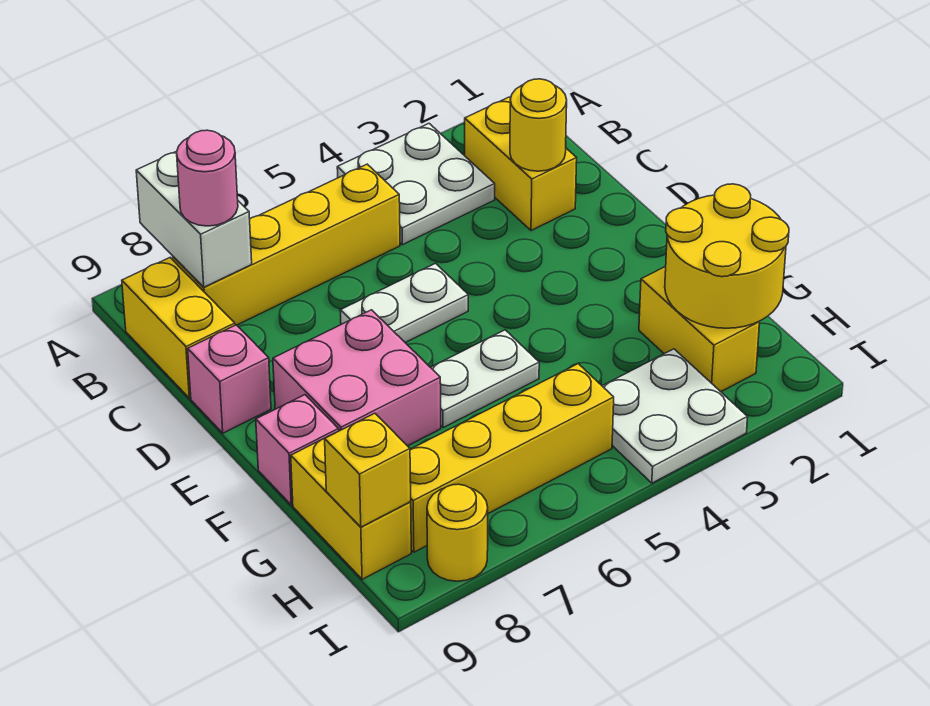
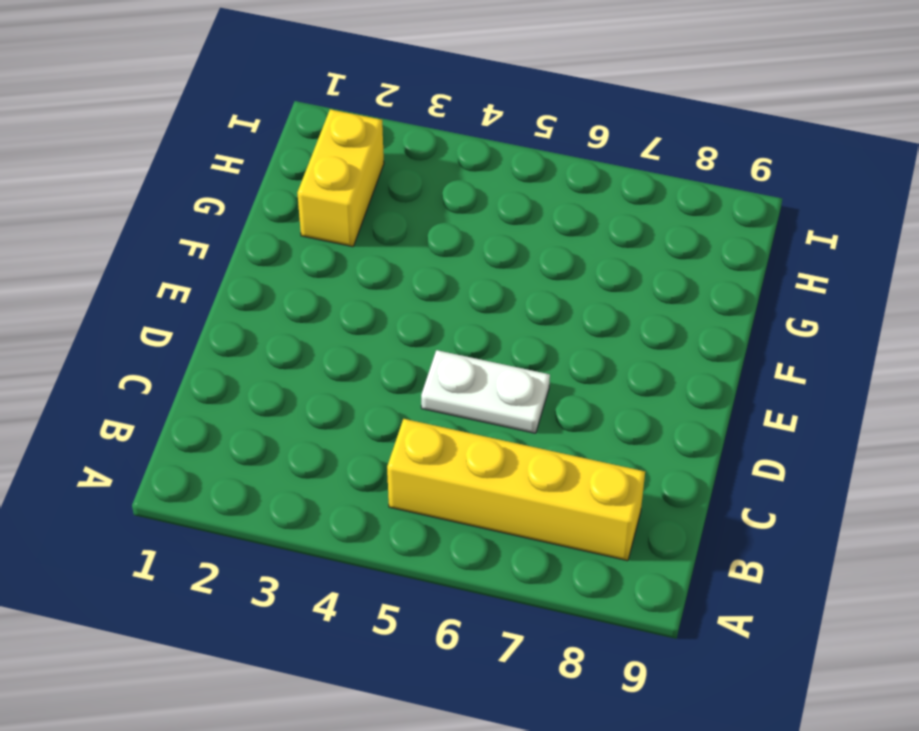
none -> white 2x2 plate [337,124,495,245]
none -> yellow 1x2 brick [465,97,577,231]
none -> yellow 1x2 brick [122,258,235,398]

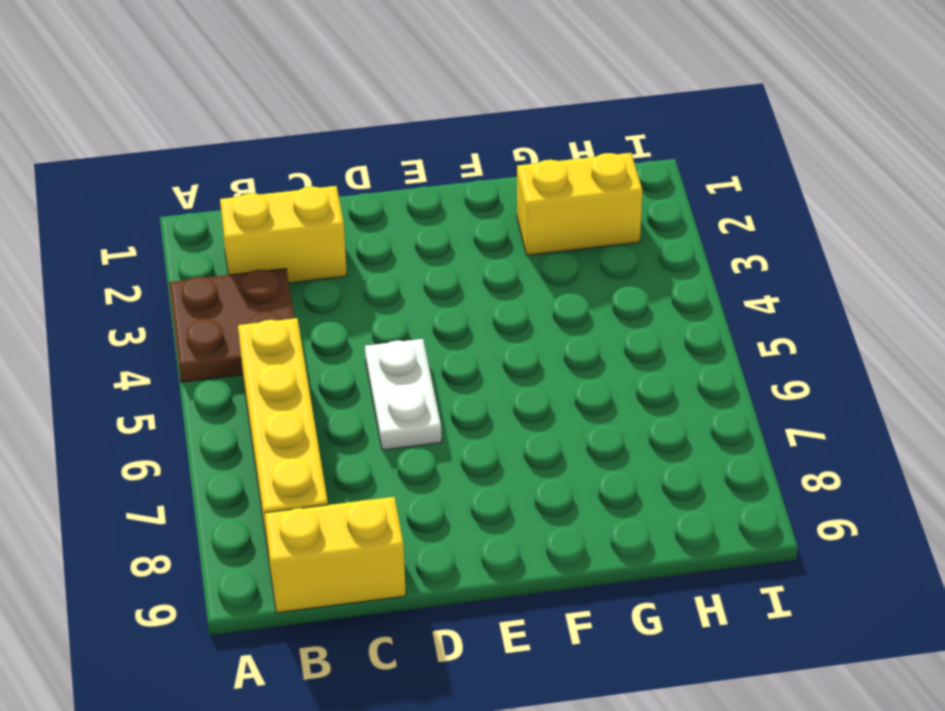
brown 2x2 plate [169,268,294,382] -> white 2x2 plate [337,124,495,245]
none -> pink 1x1 brick [188,325,271,433]
none -> pink 2x2 brick [273,310,441,446]
none -> white 1x2 plate [431,330,539,428]

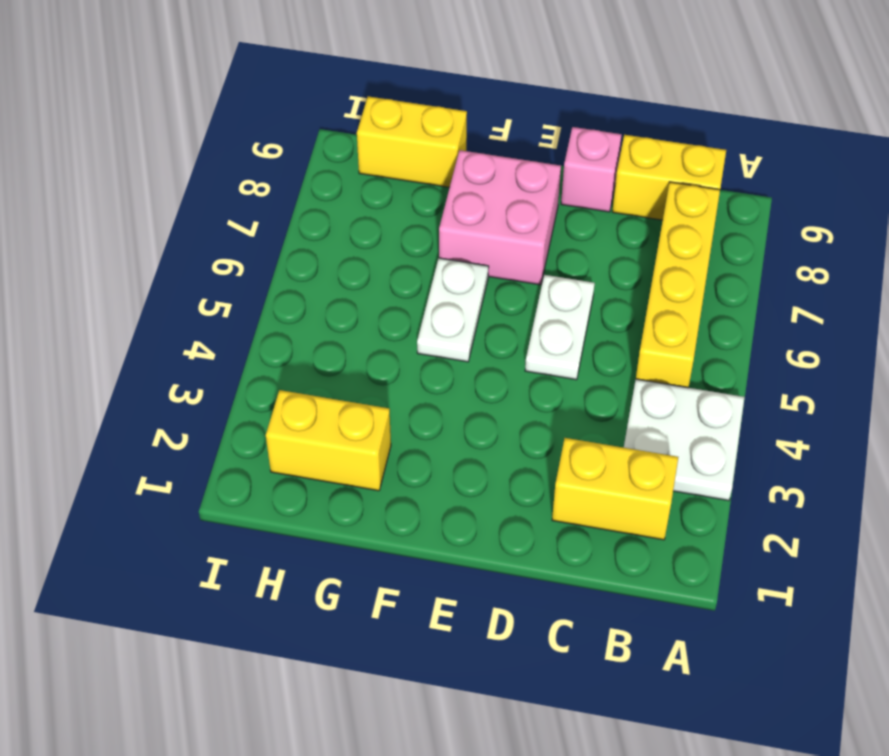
none -> pink 1x1 brick [256,395,339,505]
none -> white 2x2 plate [603,349,747,483]
none -> yellow 1x4 brick [410,364,614,552]

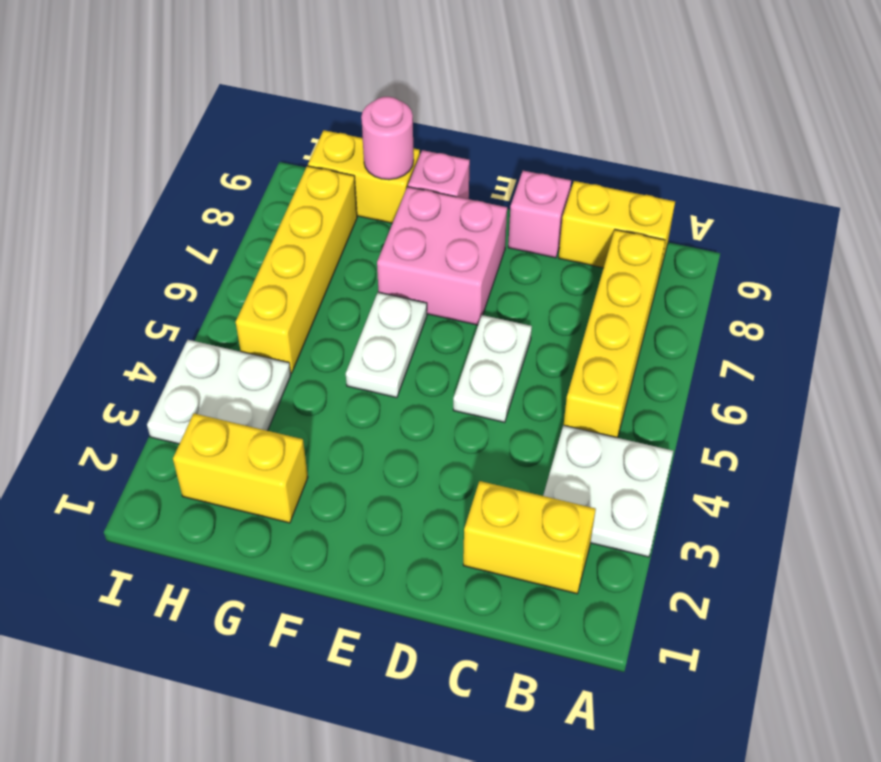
pink 1x1 round brick [361,97,414,180] -> pink 1x1 round brick moved to [177,130,238,226]
none -> yellow 1x1 round brick [427,484,488,581]
none -> white 1x2 brick [136,152,252,287]
none -> yellow 1x1 round brick [510,79,567,171]

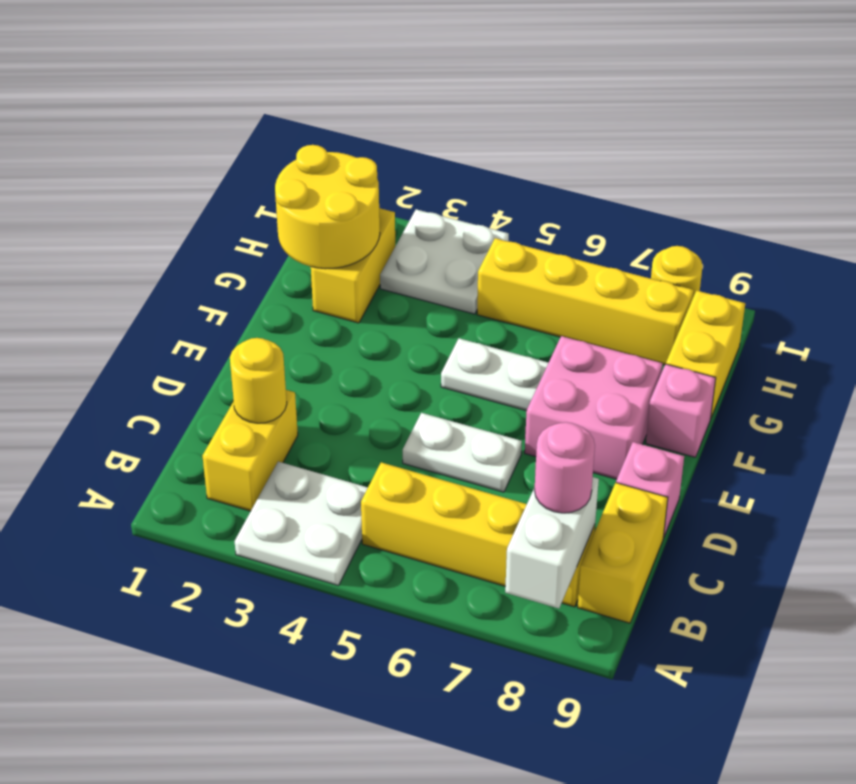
none -> yellow 1x1 brick [325,413,411,527]

